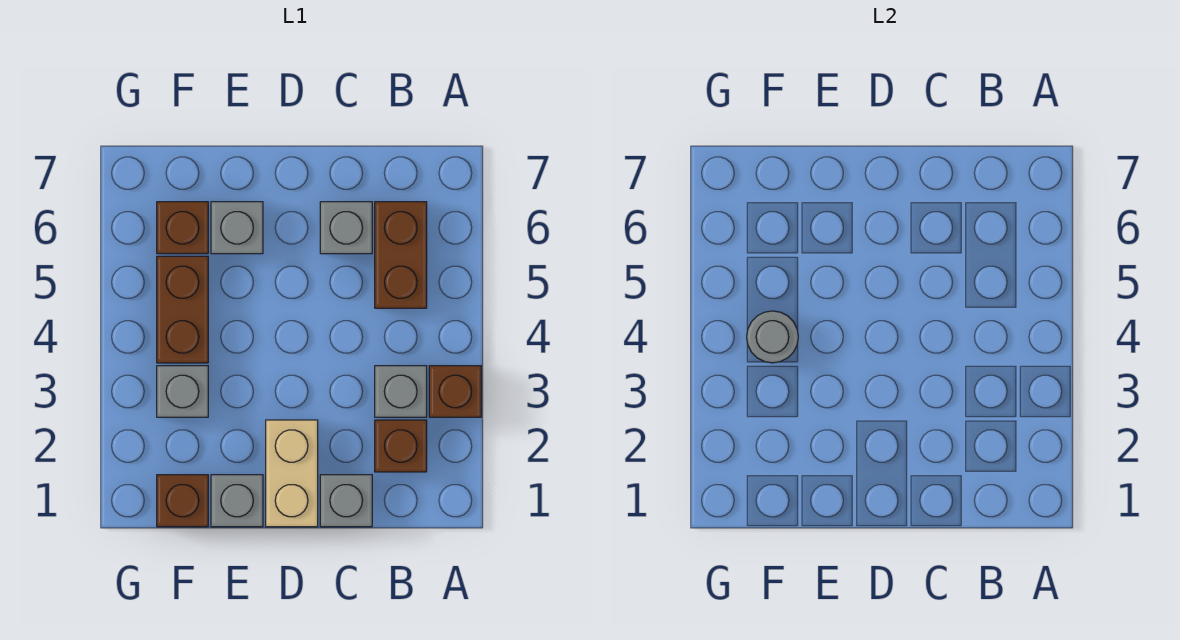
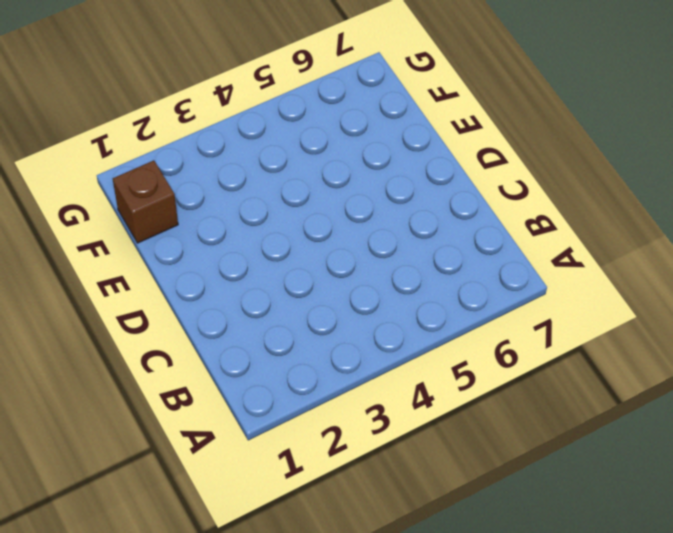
none -> brown 1x1 brick [429,366,481,417]
none -> brown 1x1 brick [375,420,427,472]
none -> grey 1x1 brick [375,366,427,417]

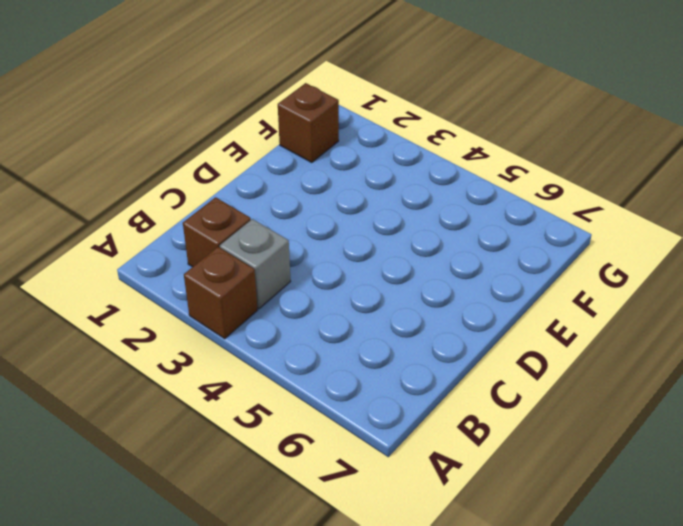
none -> brown 1x2 brick [375,202,427,308]
none -> grey 1x1 brick [320,475,372,527]
none -> grey 1x1 brick [320,202,372,254]

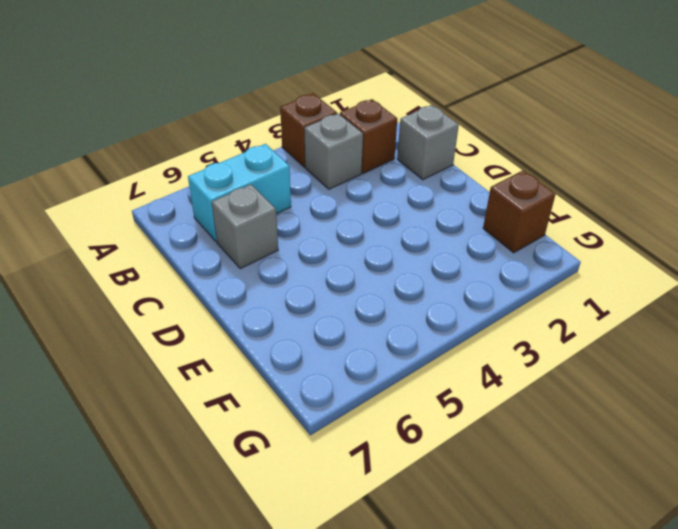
cyan 1x2 brick [188,144,291,242] -> brown 1x2 brick [375,202,427,308]
none -> tan 1x2 brick [266,420,318,527]
none -> grey 1x1 brick [211,475,263,527]
none -> grey 1x1 brick [211,202,263,254]

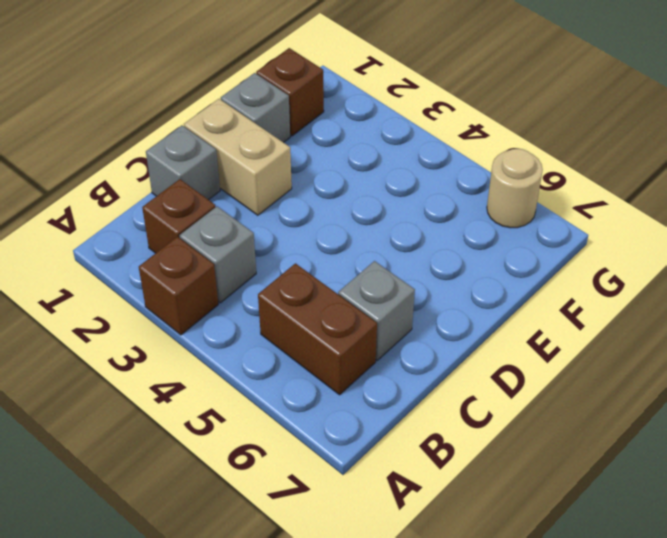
tan 1x1 round brick [487,149,543,228] -> none
none -> grey 1x1 brick [211,202,263,254]
none -> grey 1x1 brick [157,366,208,417]
none -> brown 1x2 brick [157,256,208,363]

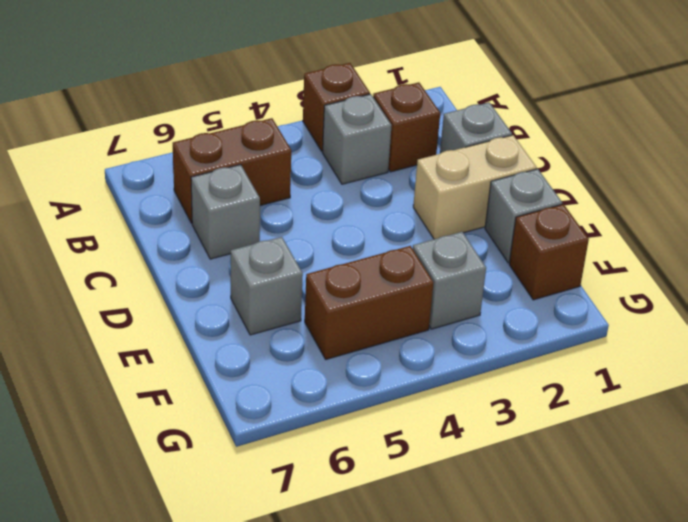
none -> brown 1x1 brick [157,202,208,254]
none -> grey 1x1 round brick [747,311,798,363]

